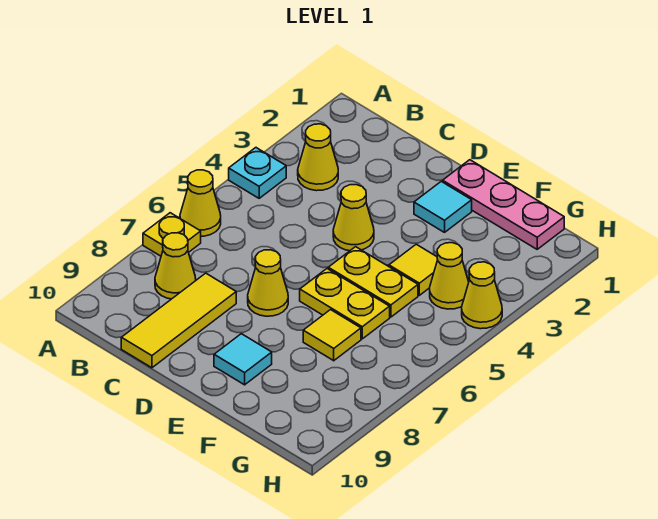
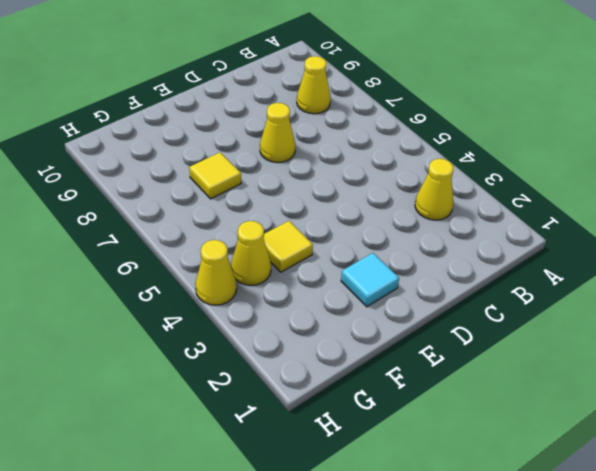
none -> cyan 1x1 plate [229,148,286,198]
none -> yellow 1x1 cone [180,170,221,236]
none -> yellow 1x1 plate [143,213,201,256]

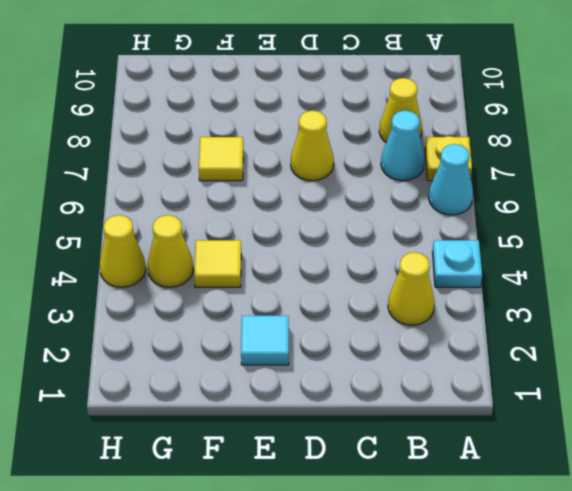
cyan 1x1 cone [429,144,473,215] -> yellow 1x1 cone [180,170,221,236]
cyan 1x1 cone [381,110,425,181] -> none
none -> yellow 1x3 tile [121,273,236,368]
none -> yellow 1x1 cone [333,185,374,251]
none -> pink 1x3 plate [443,160,564,249]

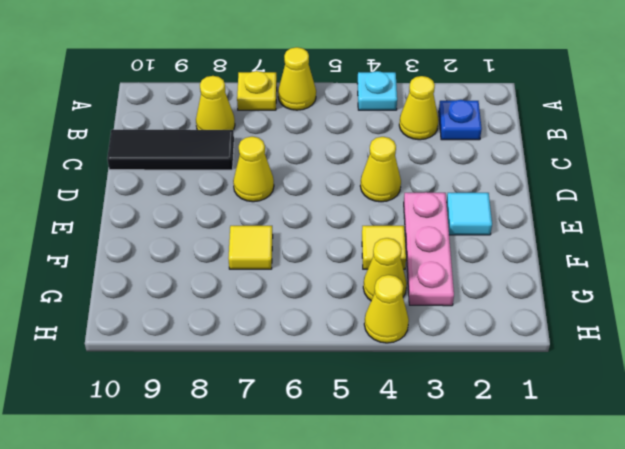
blue 1x1 plate [439,100,482,140] -> none
black 1x3 tile [107,130,234,170] -> yellow 1x3 tile [121,273,236,368]
pink 1x3 plate [404,192,454,306] -> pink 1x3 plate moved to [443,160,564,249]
none -> yellow 1x2 plate [328,247,418,317]
none -> yellow 1x2 plate [300,269,390,339]
none -> cyan 1x1 tile [214,334,272,385]

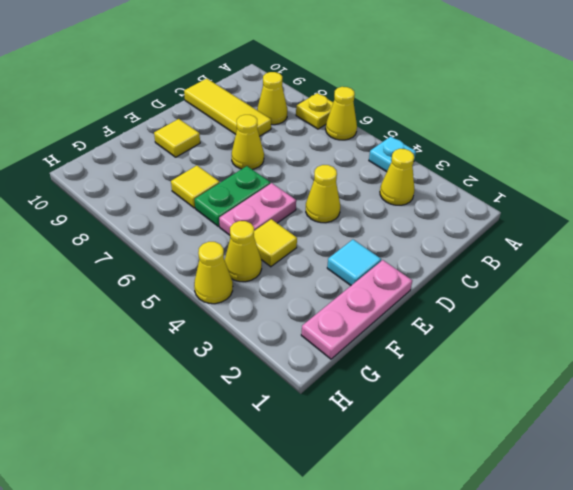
pink 1x2 plate [219,183,296,235] -> yellow 1x2 plate [328,247,418,317]
green 1x2 plate [195,166,270,227] -> yellow 1x2 plate [300,269,390,339]
yellow 1x1 tile [154,119,200,157] -> cyan 1x1 tile [214,334,272,385]

